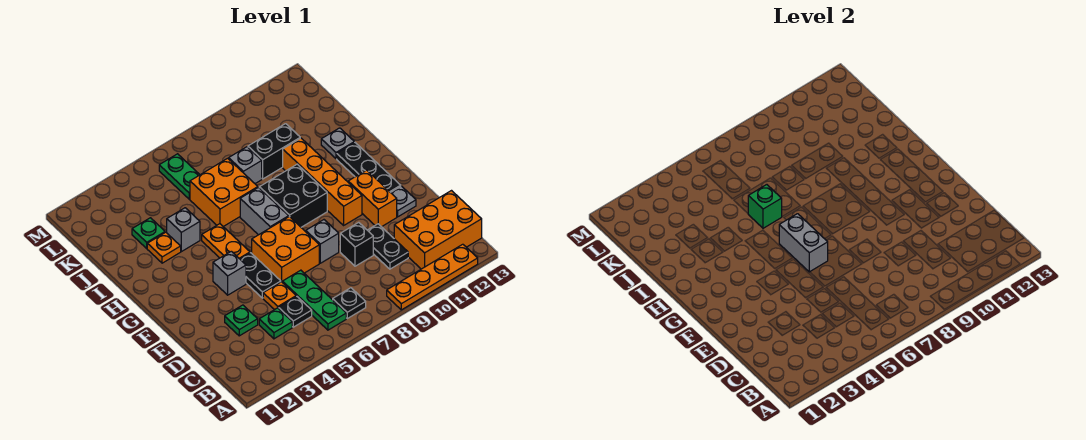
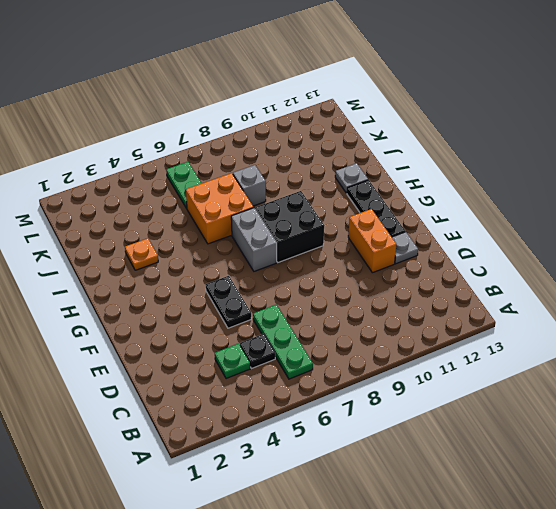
none -> orange 1x4 plate [387,244,478,310]
none -> black 1x1 plate [333,288,366,318]
none -> orange 2x3 brick [394,191,482,269]
none -> black 1x2 plate [368,224,408,269]

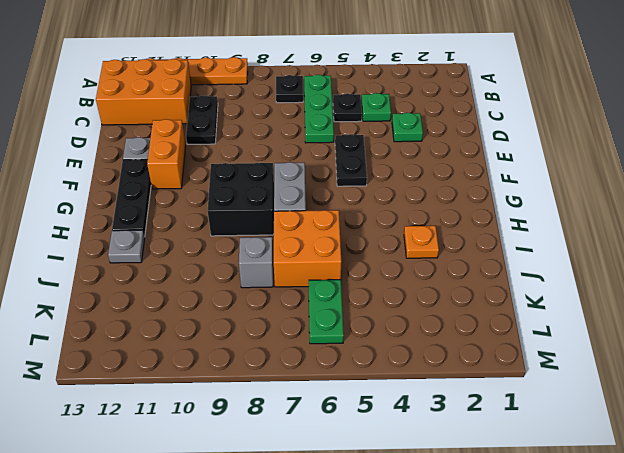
none -> orange 1x1 plate [263,282,296,310]
none -> black 1x1 brick [340,222,373,266]
none -> orange 2x2 brick [252,217,319,282]
none -> grey 1x1 brick [306,220,339,263]

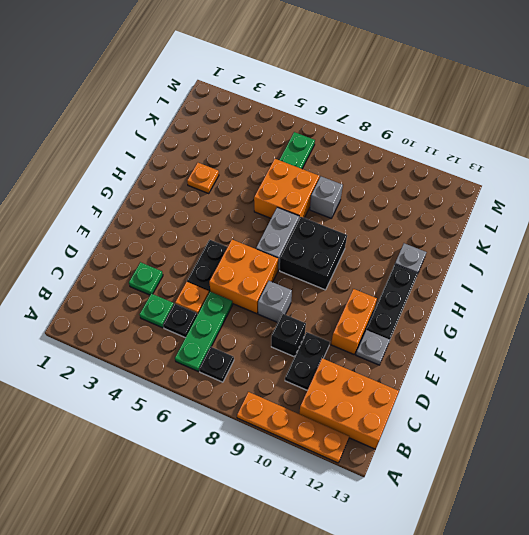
none -> grey 1x1 brick [213,251,246,295]
none -> orange 1x4 brick [283,138,362,225]
none -> orange 1x2 plate [202,224,250,259]
none -> grey 1x1 brick [167,208,200,252]

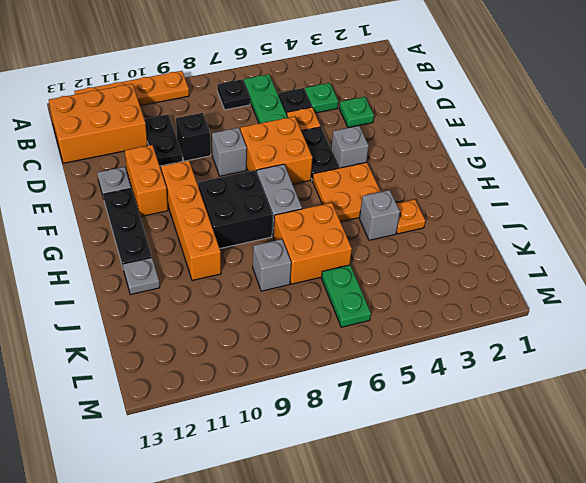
orange 2x2 plate [312,162,381,222] -> orange 1x2 plate [202,224,250,259]
none -> green 1x1 plate [132,218,165,248]
none -> black 1x2 brick [248,124,300,179]
none -> grey 1x2 brick [779,214,828,272]
none -> green 1x1 brick [748,185,782,228]

